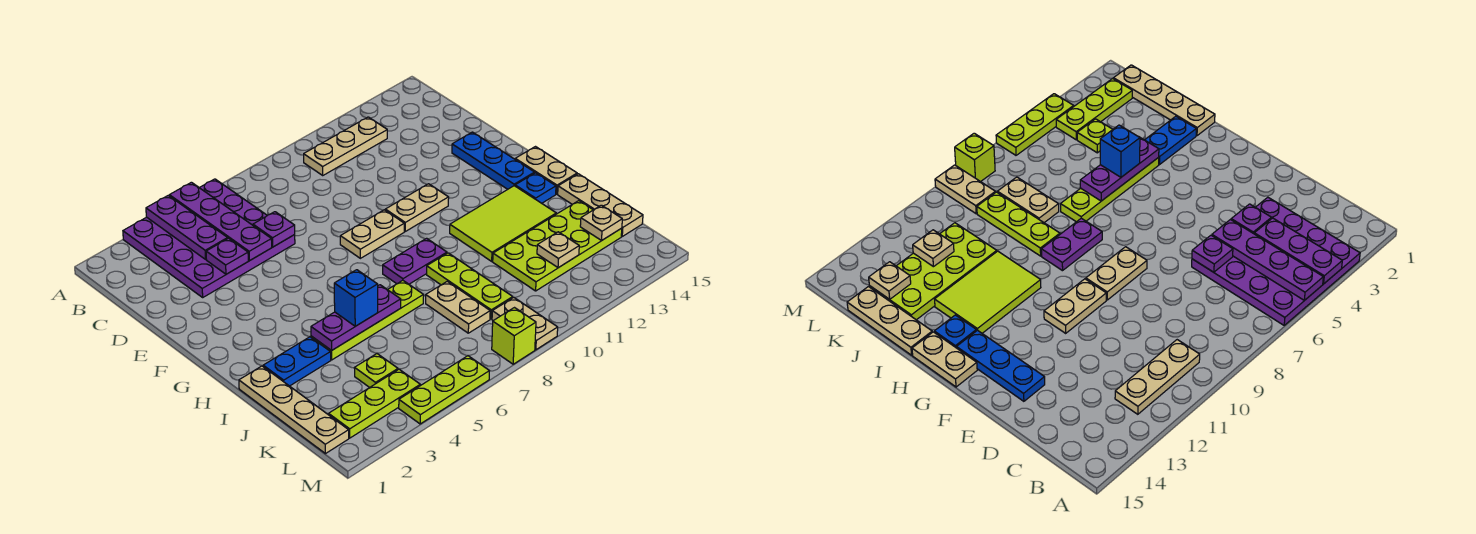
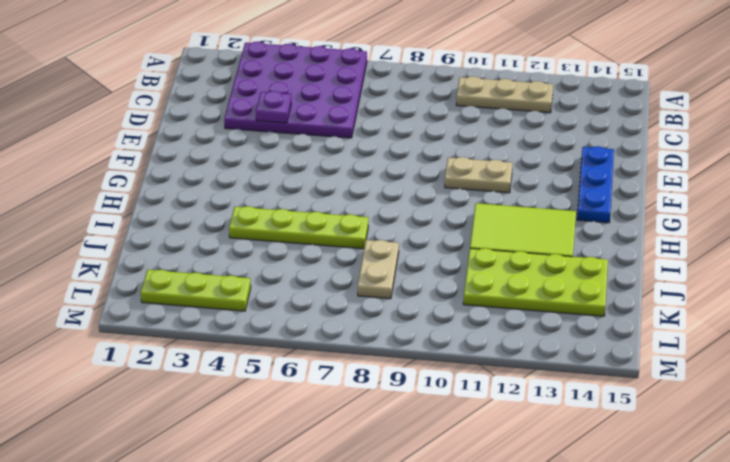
none -> tan 1x2 plate [340,210,404,258]
none -> tan 1x2 plate [515,147,577,194]
none -> purple 1x2 plate [383,238,447,284]

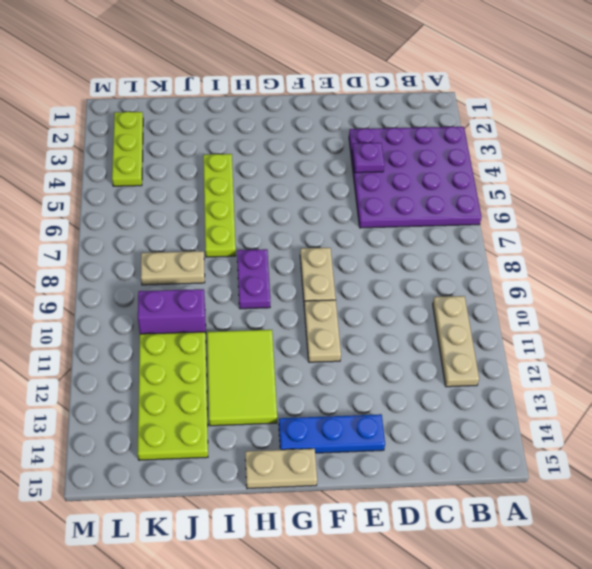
purple 1x2 brick [138,289,206,334] -> none
none -> blue 1x1 plate [515,173,556,203]
none -> tan 1x4 plate [239,366,349,454]
none -> blue 1x2 plate [263,337,331,386]

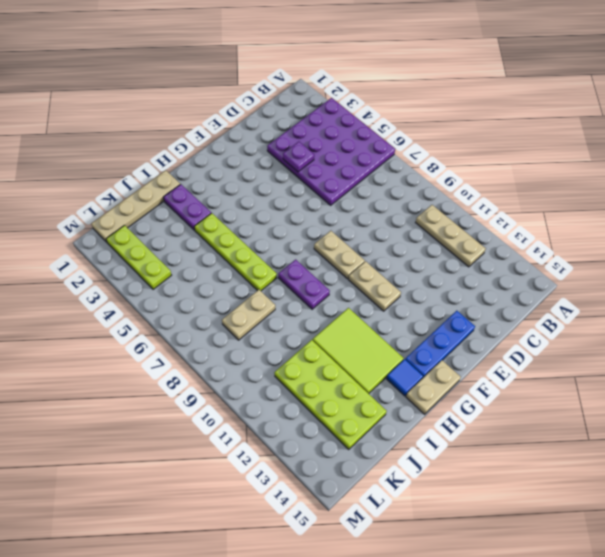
blue 1x1 tile [387,359,423,396] -> blue 1x1 plate [515,173,556,203]
purple 1x2 plate [164,184,211,230] -> blue 1x2 plate [263,337,331,386]
none -> lime 1x3 plate [427,253,513,319]
none -> tan 1x3 plate [558,174,643,236]
none -> lime 1x1 plate [354,354,398,387]

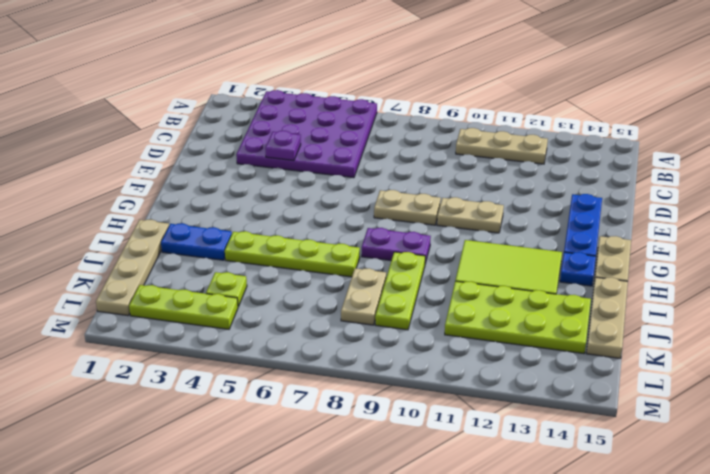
none -> tan 1x2 plate [492,297,558,350]
none -> lime 1x3 plate [399,356,489,424]
none -> lime 1x1 brick [492,308,536,364]

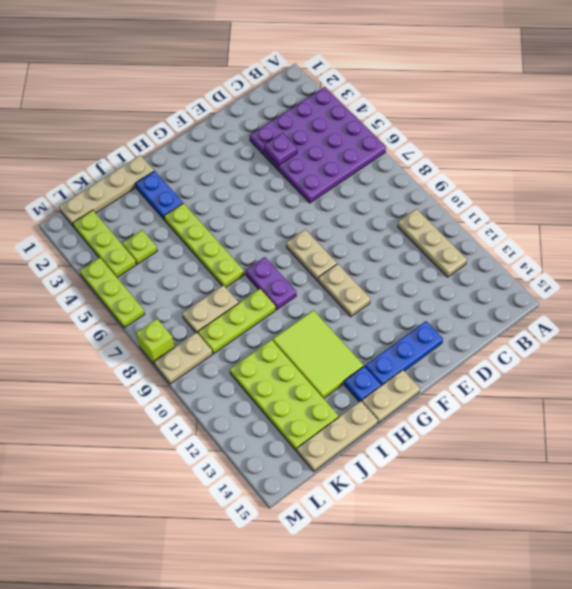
none -> purple 1x3 plate [146,195,228,259]
none -> purple 1x4 plate [169,182,272,261]
none -> purple 1x1 plate [253,212,295,247]

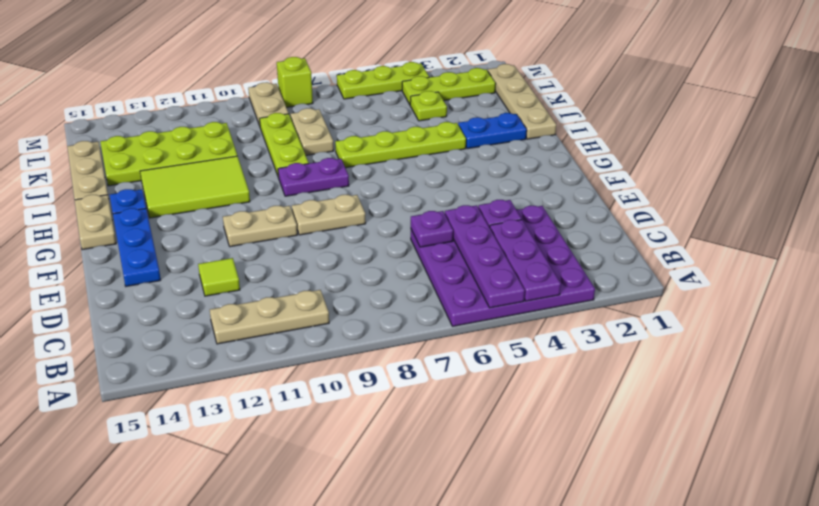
lime 1x1 tile [198,258,240,296] -> none
none -> purple 1x3 plate [311,285,401,350]
none -> tan 1x1 plate [537,232,579,268]
none -> tan 1x1 plate [580,205,622,240]

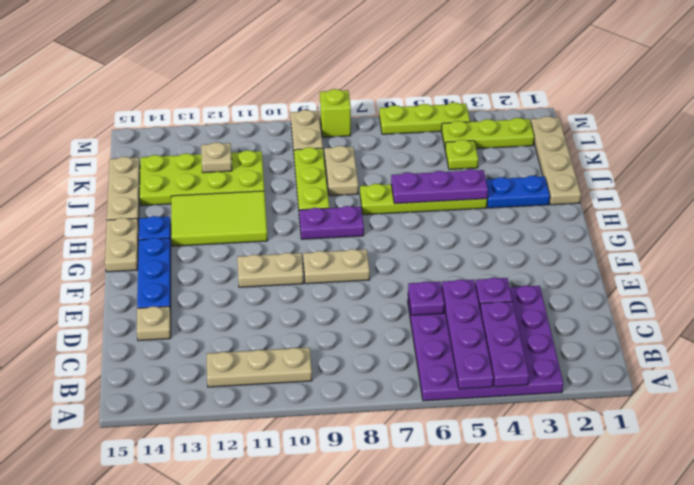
tan 1x1 plate [137,306,171,341] -> tan 1x1 plate moved to [580,205,622,240]
none -> blue 1x1 brick [334,270,378,326]

